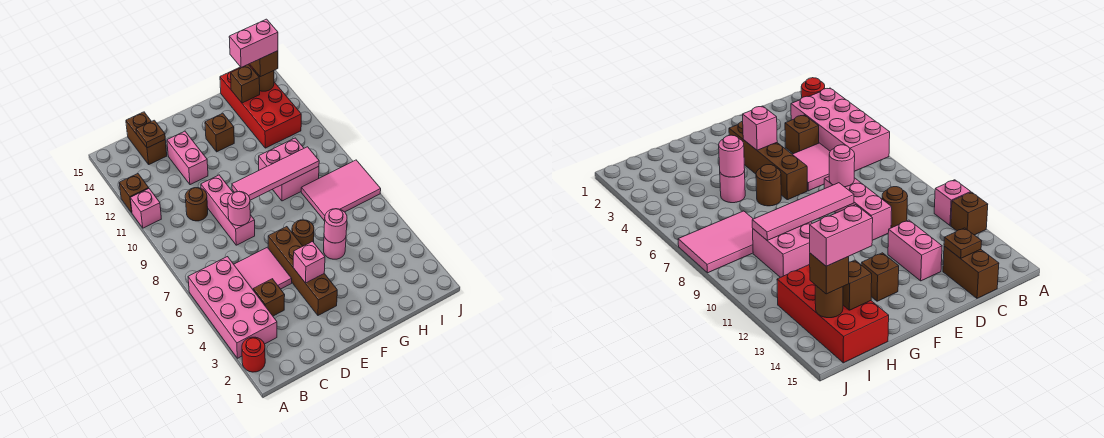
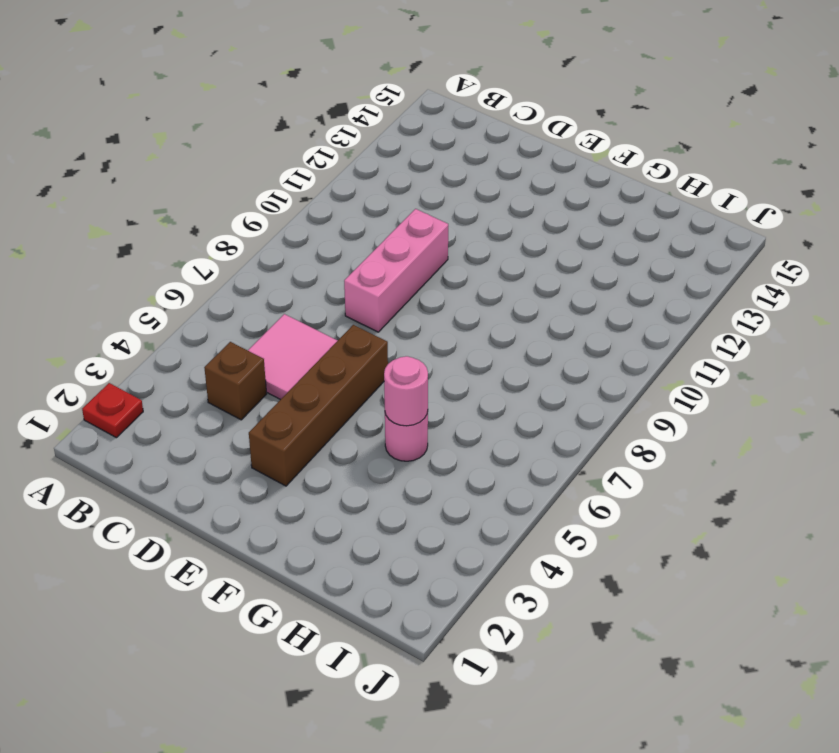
red 1x1 plate [82,383,143,438] -> red 1x1 round brick [242,337,265,372]
none -> pink 2x4 brick [188,257,277,358]
none -> pink 1x1 brick [130,189,161,228]
none -> brown 1x1 brick [119,174,149,213]

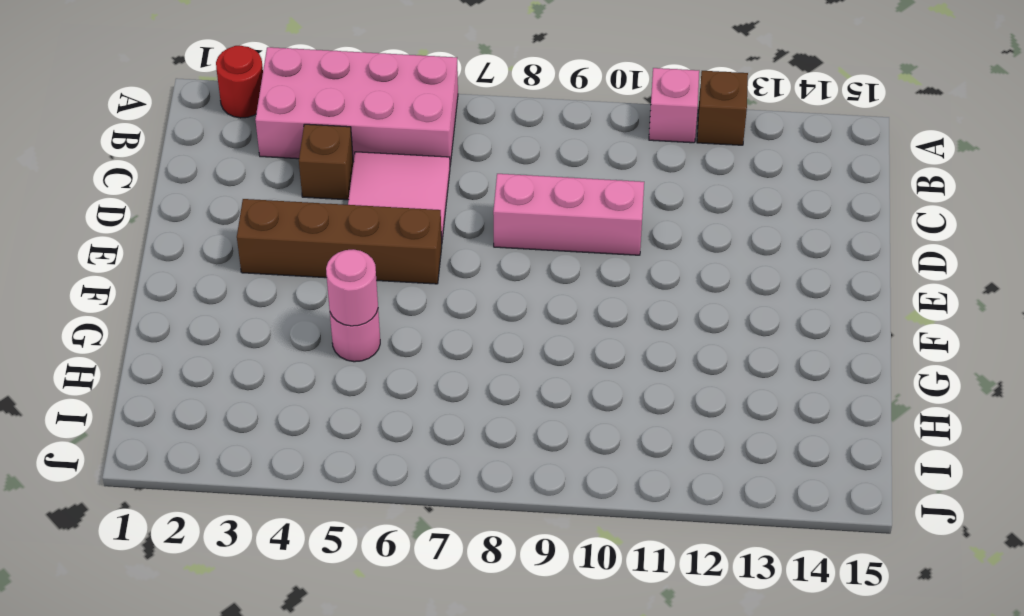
none -> brown 1x1 round brick [185,188,208,221]
none -> brown 1x2 brick [126,112,167,164]
none -> pink 1x2 brick [167,131,208,185]

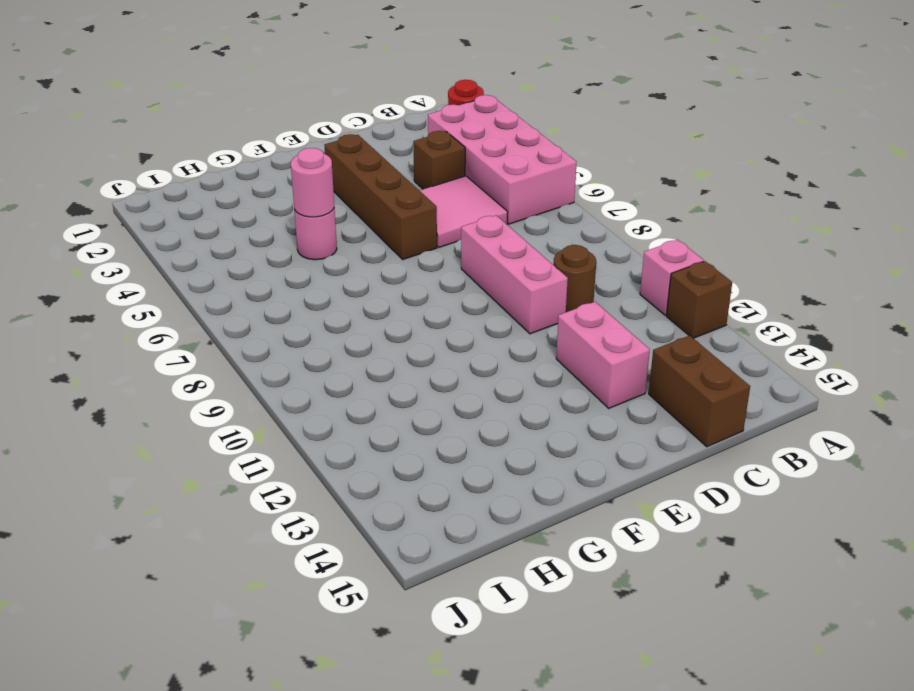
none -> brown 1x1 round brick [292,220,314,246]
none -> brown 1x1 brick [205,113,234,152]
none -> pink 2x2 brick [259,138,319,201]

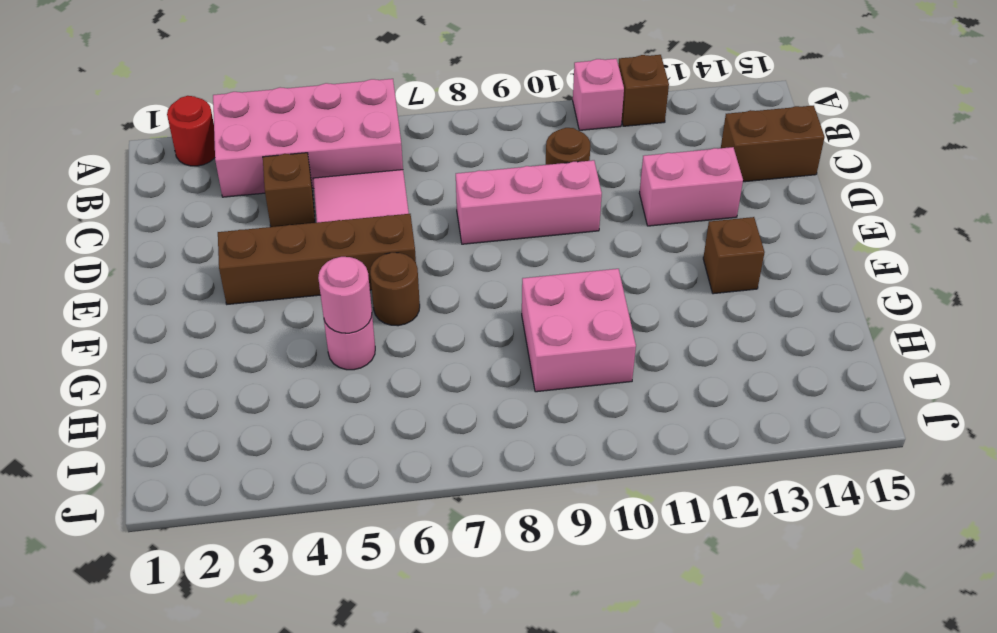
none -> pink 2x3 tile [301,160,381,221]
none -> red 2x4 brick [220,64,301,148]
none -> brown 1x1 plate [136,120,165,148]

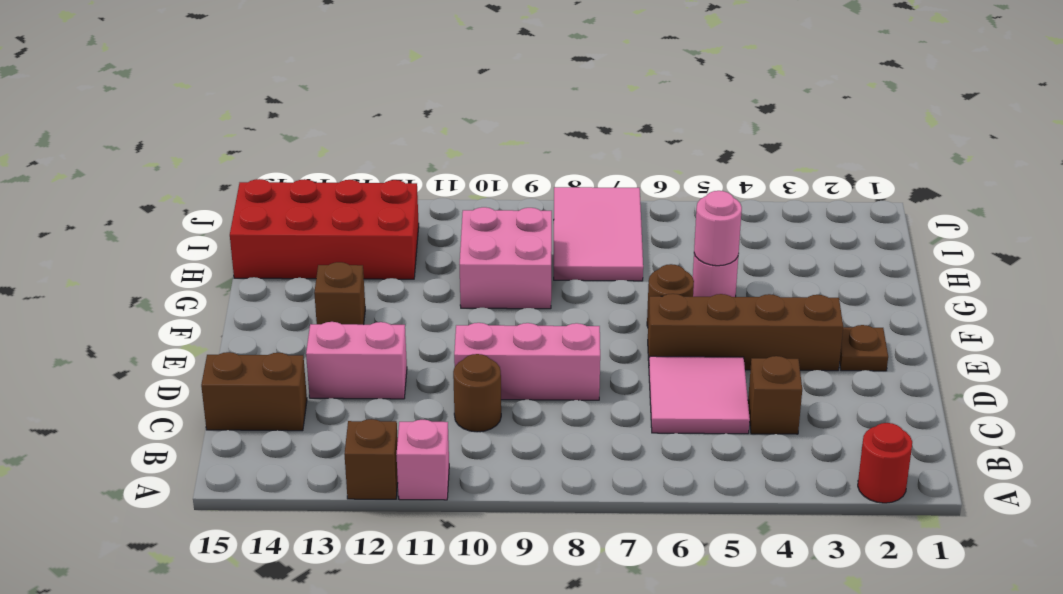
brown 1x1 plate [839,325,888,371] -> brown 1x1 plate moved to [136,120,165,148]
none -> pink 2x4 brick [188,257,277,358]
none -> pink 1x1 round brick [228,191,250,226]
none -> pink 1x1 brick [293,242,325,283]

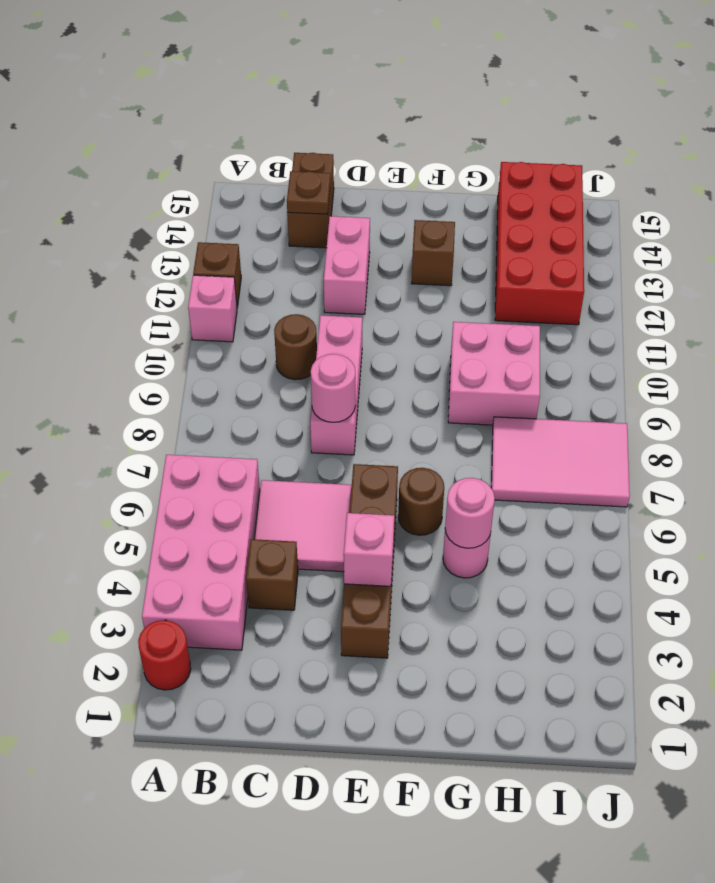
none -> pink 1x4 tile [232,147,319,200]
none -> brown 1x1 brick [231,64,260,103]
none -> brown 1x1 round brick [253,69,274,91]

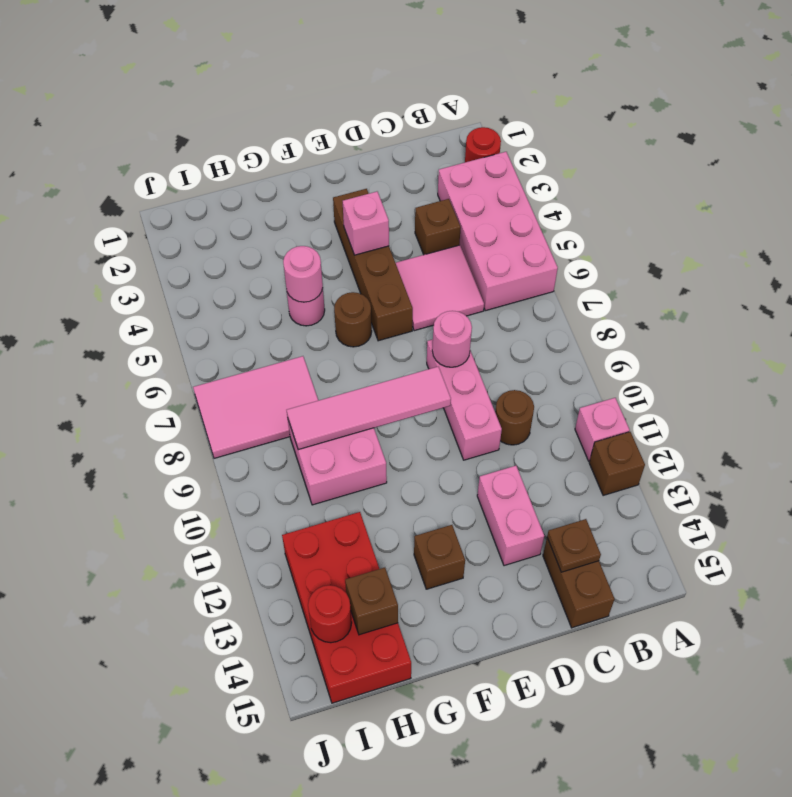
red 1x1 round brick [308,585,352,643] -> brown 1x1 round brick [253,69,274,91]
none -> brown 1x1 brick [250,51,278,77]
none -> pink 1x2 brick [229,19,278,68]

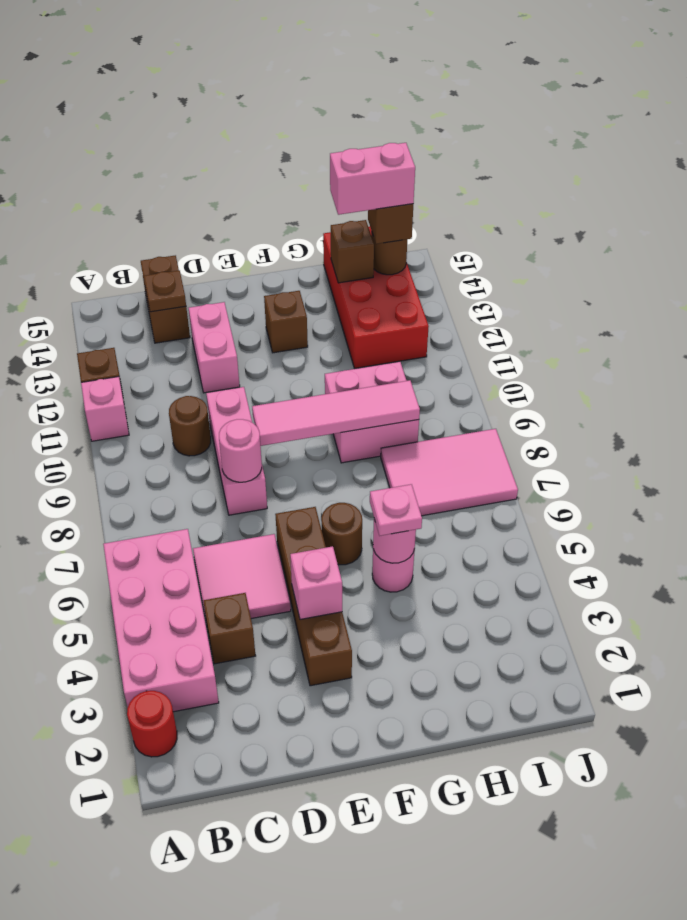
pink 1x1 plate [370,484,422,536] -> none

